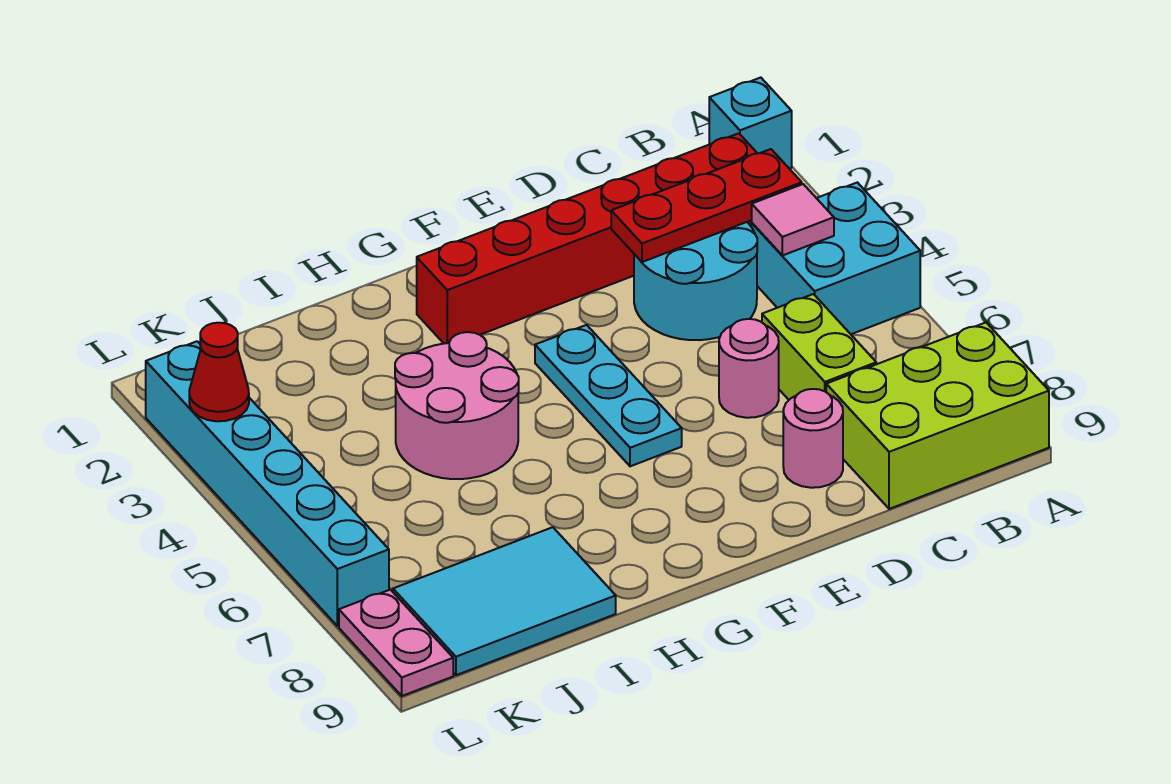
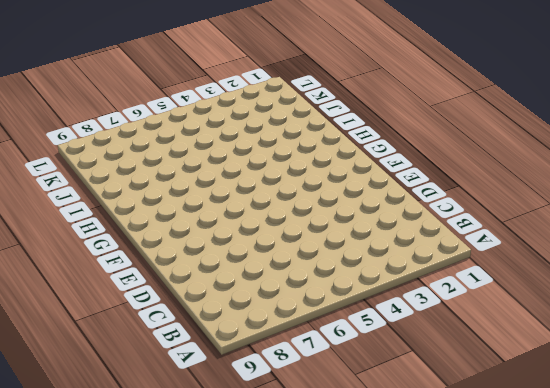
none -> cyan 1x1 brick [709,78,792,169]
none -> cyan 2x2 brick [752,182,920,334]
none -> lime 2x3 brick [826,323,1049,509]

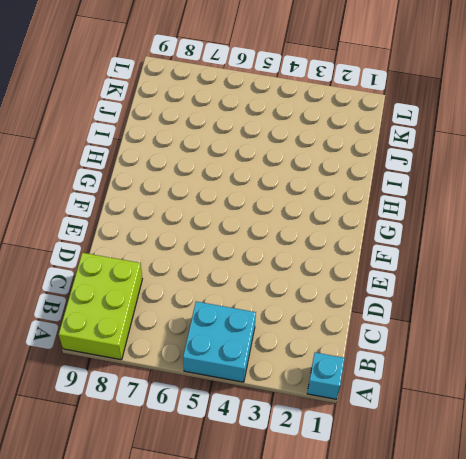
none -> red 1x6 brick [417,133,757,344]
none -> cyan 2x2 round brick [634,222,757,340]
none -> lime 1x2 brick [762,294,876,400]

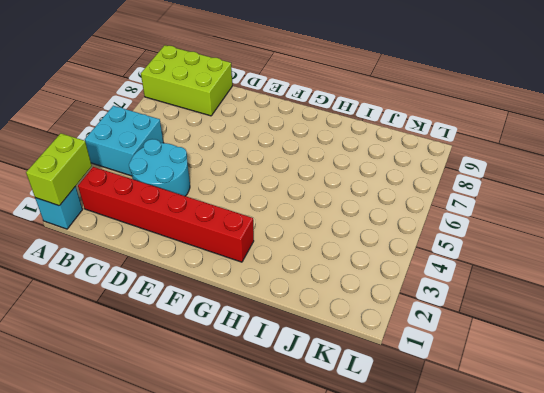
lime 1x2 brick [26,133,92,206] -> lime 1x2 brick moved to [762,294,876,400]
none -> pink 1x1 round brick [719,319,779,418]
none -> pink 1x1 round brick [783,389,843,488]
none -> cyan 1x3 plate [535,325,682,466]

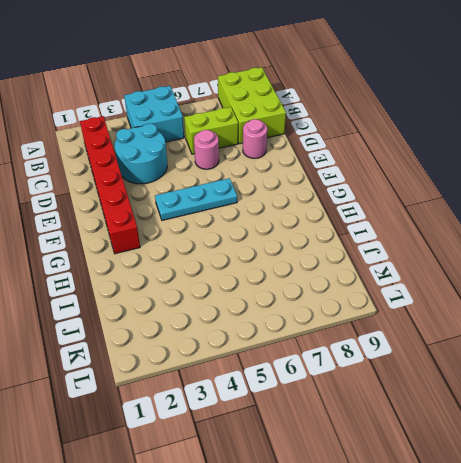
none -> cyan 1x1 brick [709,78,792,169]
none -> pink 2x2 round brick [395,332,519,479]
none -> cyan 2x3 tile [393,527,616,675]

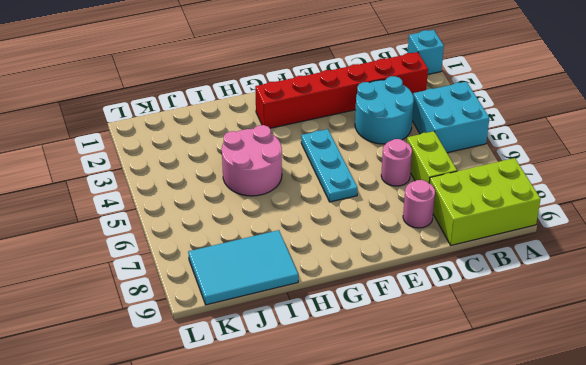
none -> cyan 1x6 brick [146,341,389,626]
none -> pink 1x2 plate [339,590,453,696]
none -> red 1x3 plate [611,149,802,262]

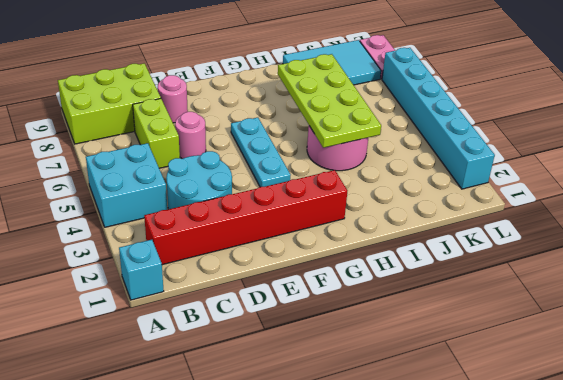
lime 2x4 plate [278,54,381,148] -> none
none -> red 1x3 plate [611,149,802,262]
none -> pink 1x1 tile [752,184,834,256]
none -> red 1x1 cone [189,323,249,421]

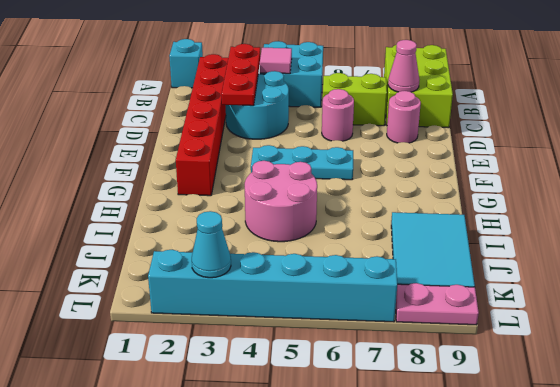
pink 1x1 cone [388,40,419,92] -> none
cyan 1x1 cone [192,211,231,278] -> red 1x1 cone [189,323,249,421]

